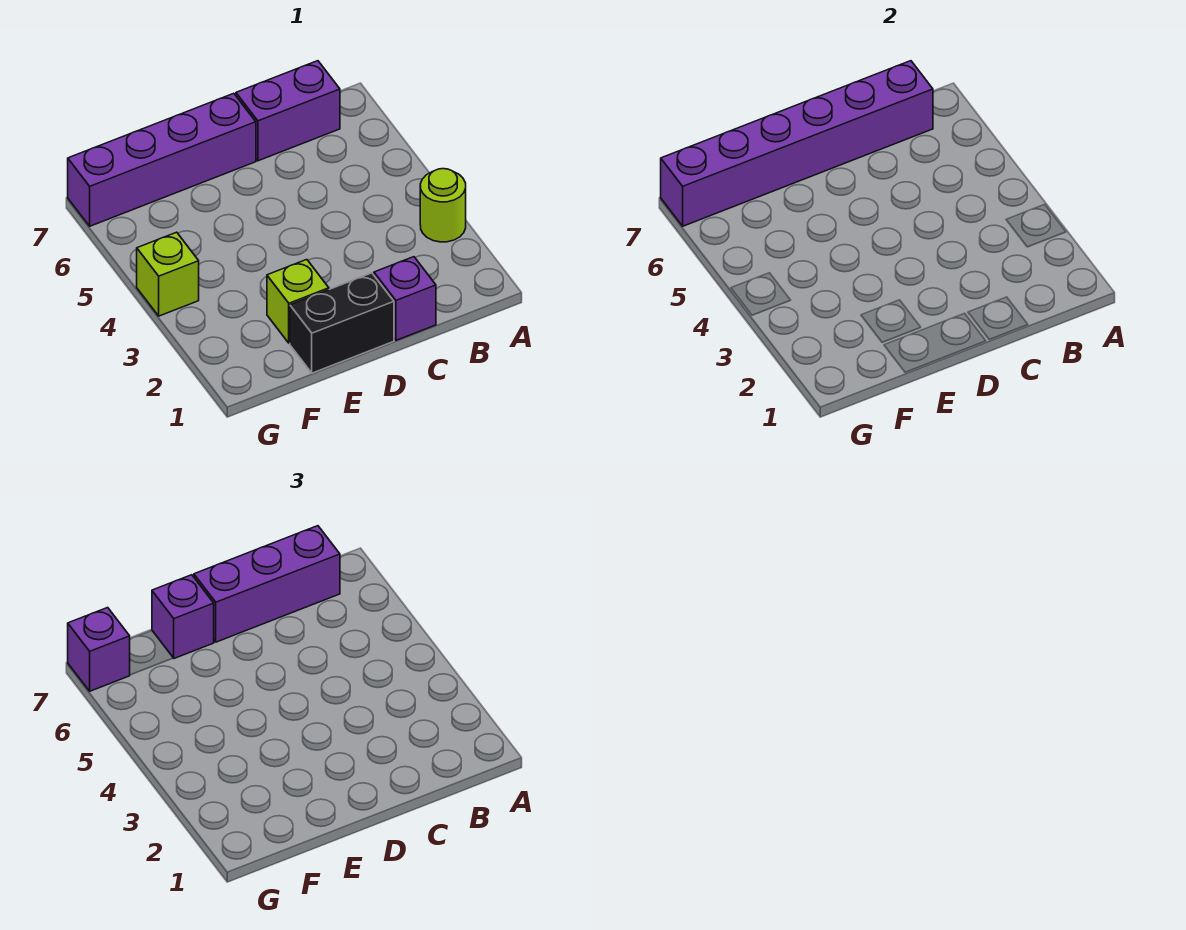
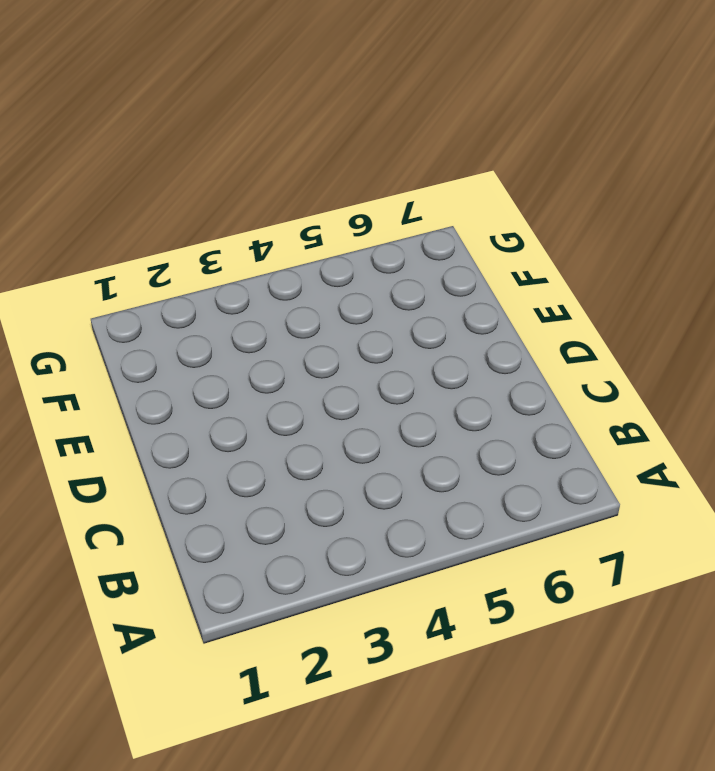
none -> lime 1x1 round brick [420,169,466,242]
none -> purple 1x2 brick [236,61,340,161]

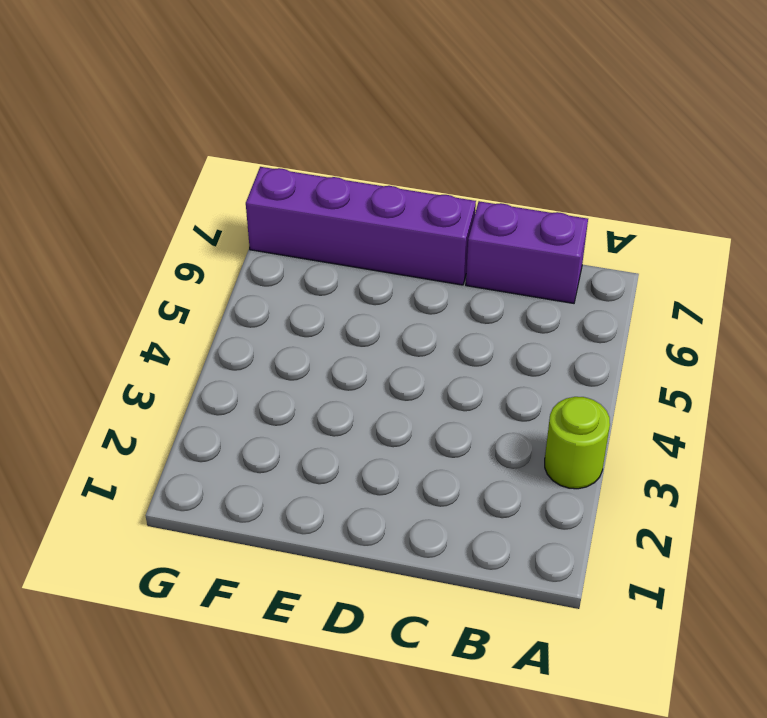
none -> purple 1x1 brick [374,257,436,340]
none -> black 1x2 brick [290,273,394,373]

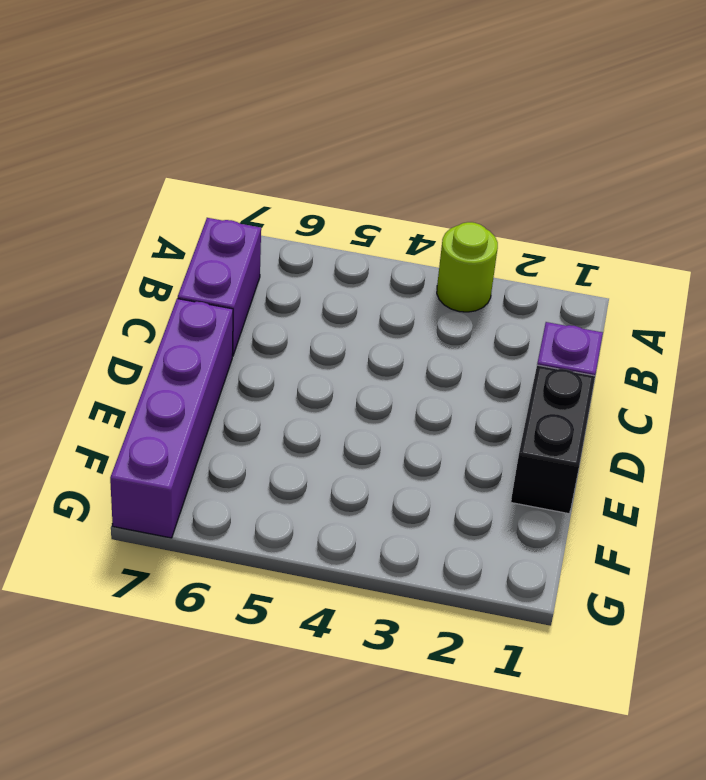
none -> lime 1x1 brick [267,260,329,343]
none -> lime 1x1 brick [137,232,199,316]

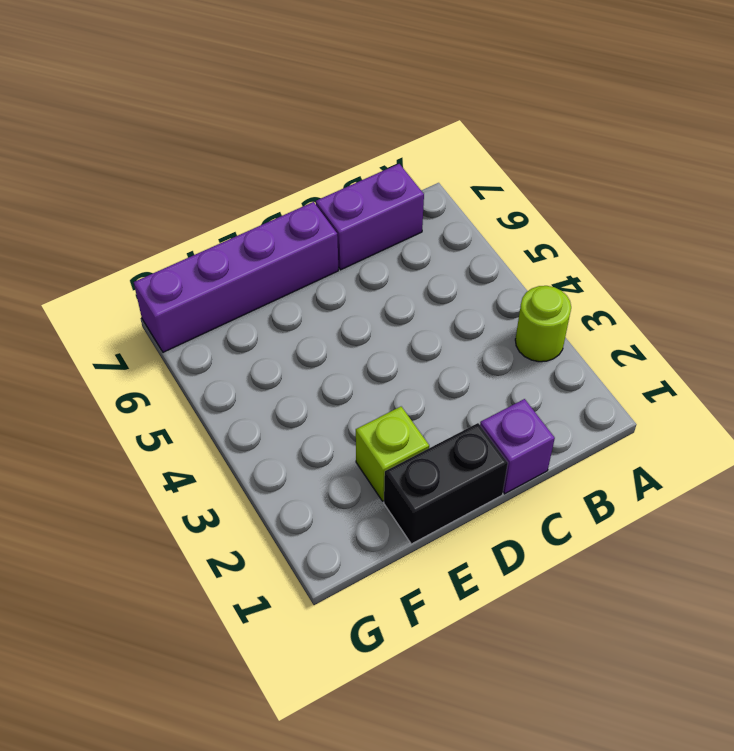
none -> lime 1x1 brick [137,232,199,316]
none -> purple 1x6 brick [661,61,933,226]

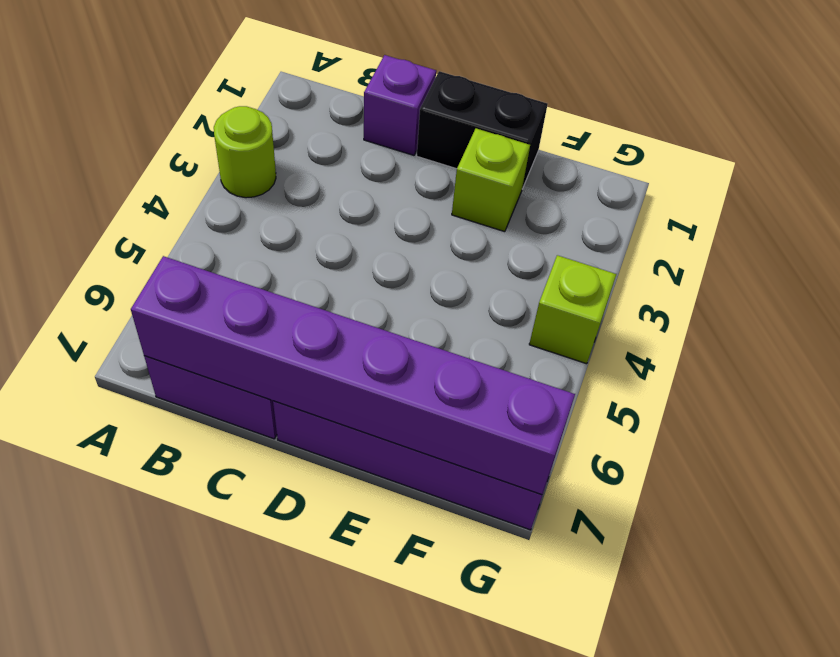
none -> purple 1x3 brick [194,526,340,642]
none -> purple 1x1 brick [152,575,214,658]

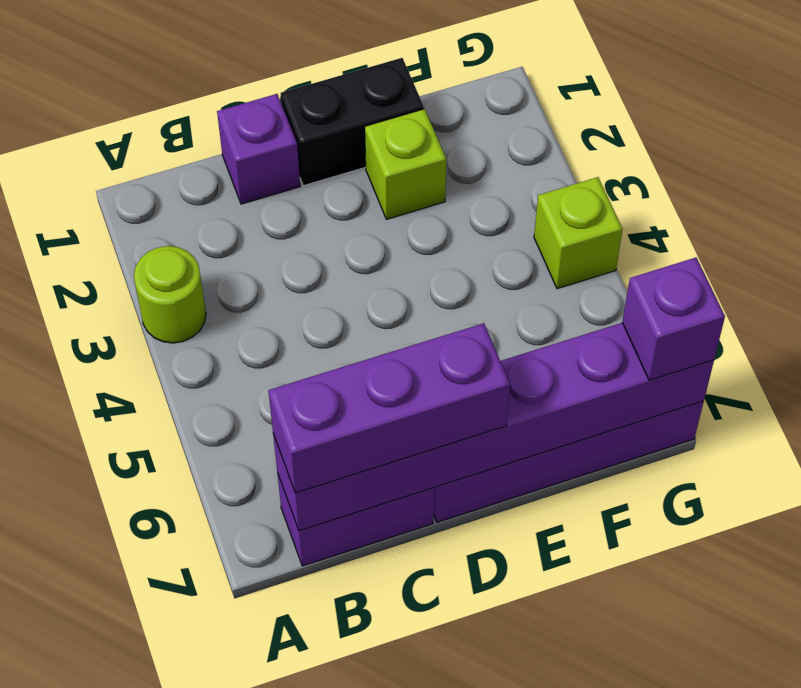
none -> purple 1x1 brick [152,575,214,658]

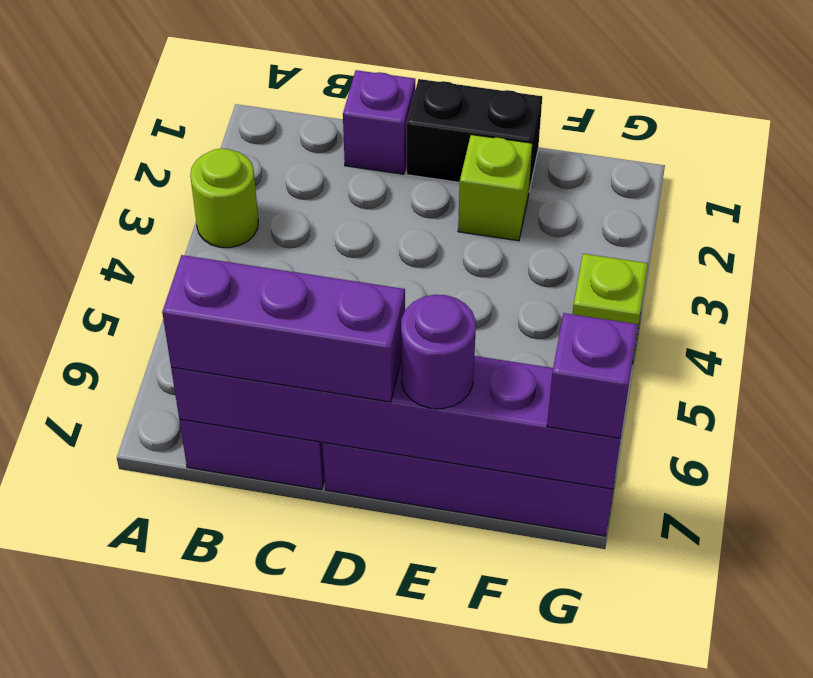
purple 1x1 round brick [401,295,476,409] -> purple 1x1 brick [152,575,214,658]

